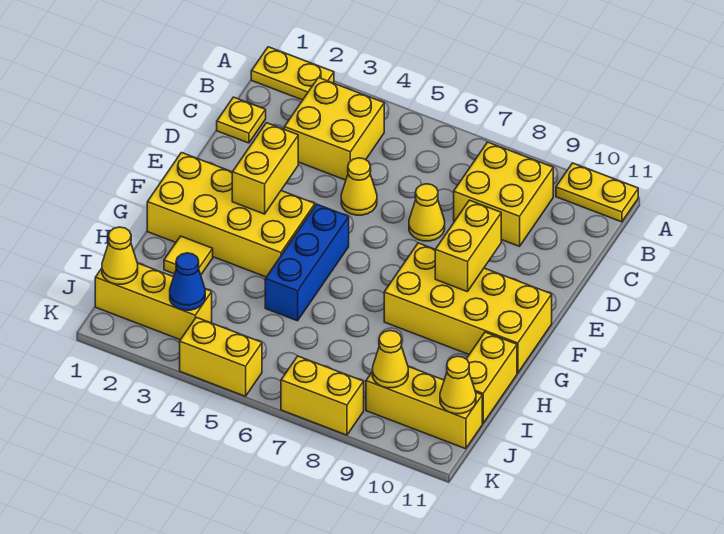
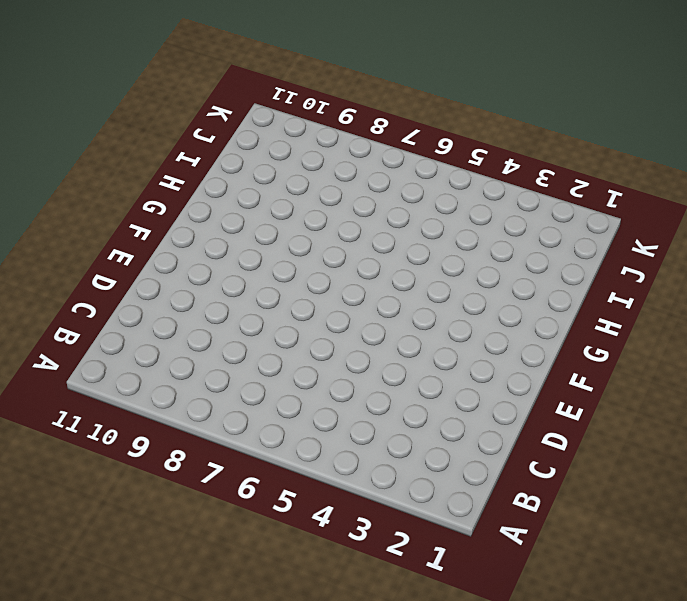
none -> yellow 1x2 plate [251,47,334,100]
none -> yellow 1x2 plate [556,163,638,222]
none -> yellow 2x2 brick [284,77,384,180]

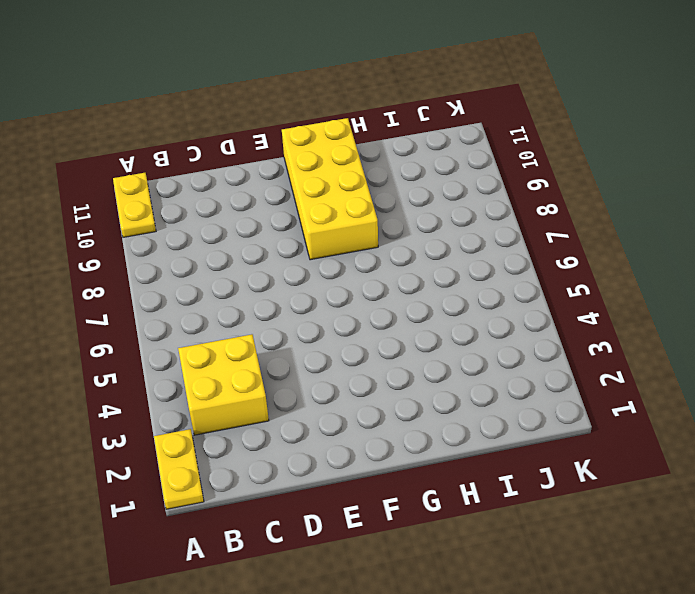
none -> yellow 2x2 brick [454,142,553,246]
none -> yellow 1x1 plate [217,97,266,143]
none -> yellow 1x1 cone [341,158,377,215]

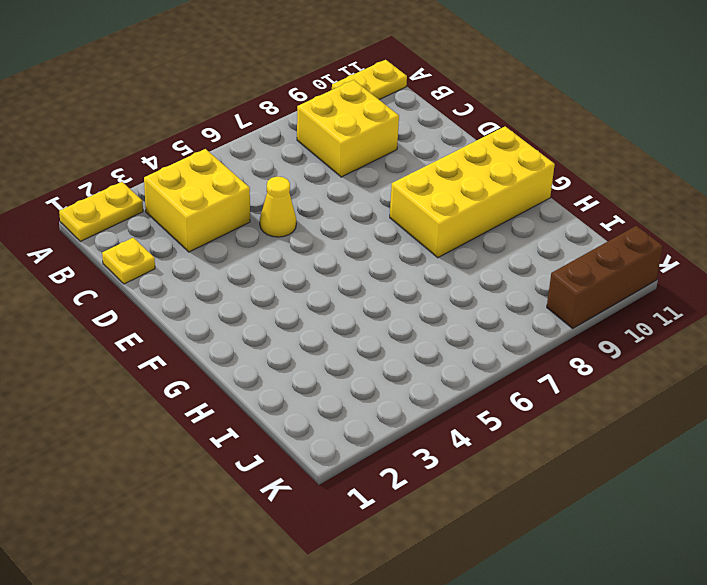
brown 1x3 brick [547,226,663,328] -> none
none -> yellow 1x1 cone [409,184,445,241]
none -> yellow 2x4 brick [147,153,315,277]
none -> blue 1x3 brick [265,204,349,321]

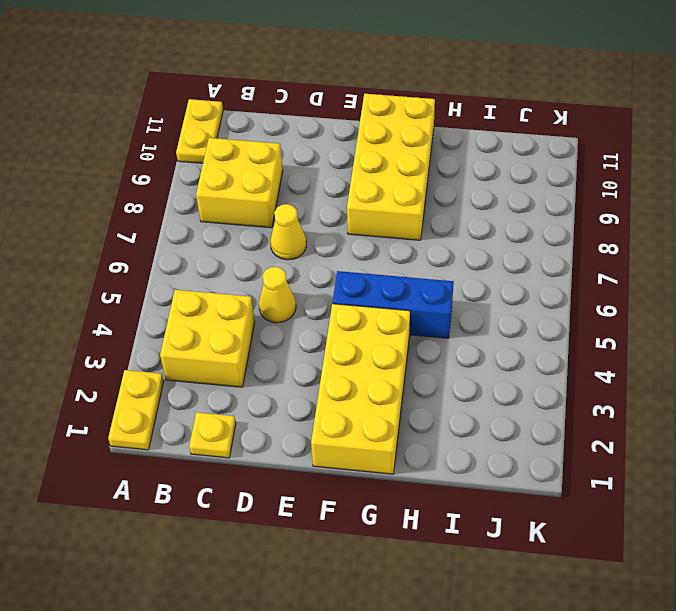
none -> yellow 1x1 tile [164,236,213,275]
none -> yellow 1x2 brick [467,332,517,423]
none -> yellow 1x3 brick [95,263,212,340]

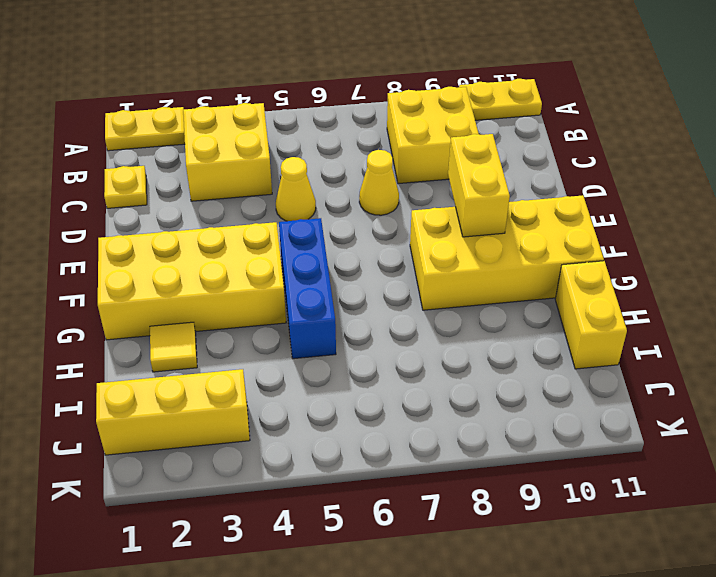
none -> yellow 1x3 brick [366,366,482,449]
none -> yellow 1x2 brick [180,317,262,396]
none -> yellow 1x2 brick [281,356,364,435]

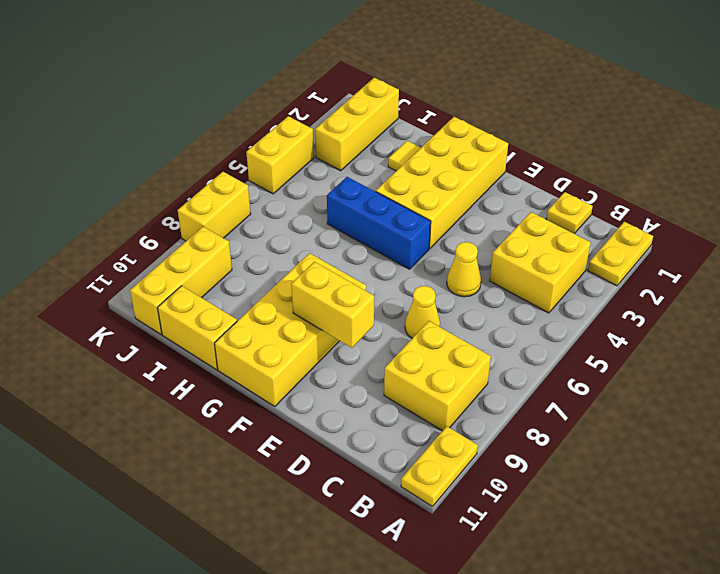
none -> yellow 1x2 brick [232,123,298,214]
none -> yellow 1x1 cone [102,227,138,284]
none -> blue 1x1 cone [170,253,205,310]

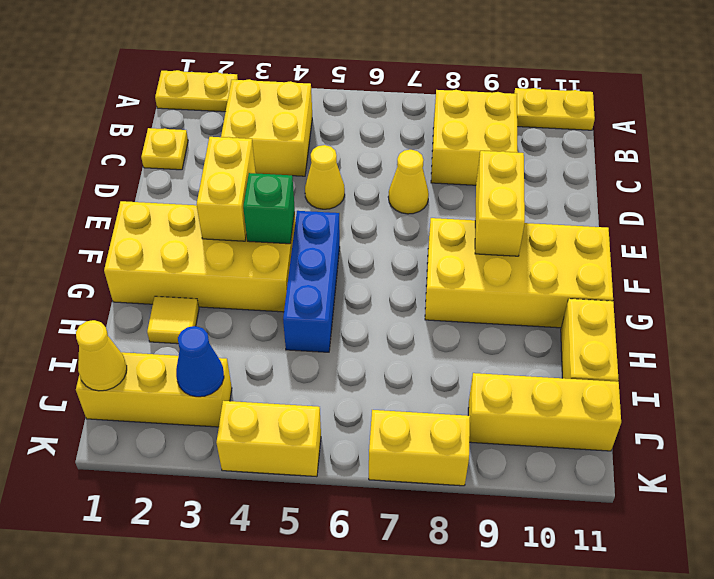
green 1x1 brick [243,173,295,244] -> none
none -> yellow 1x1 cone [372,331,408,388]
none -> yellow 1x1 cone [440,356,476,414]

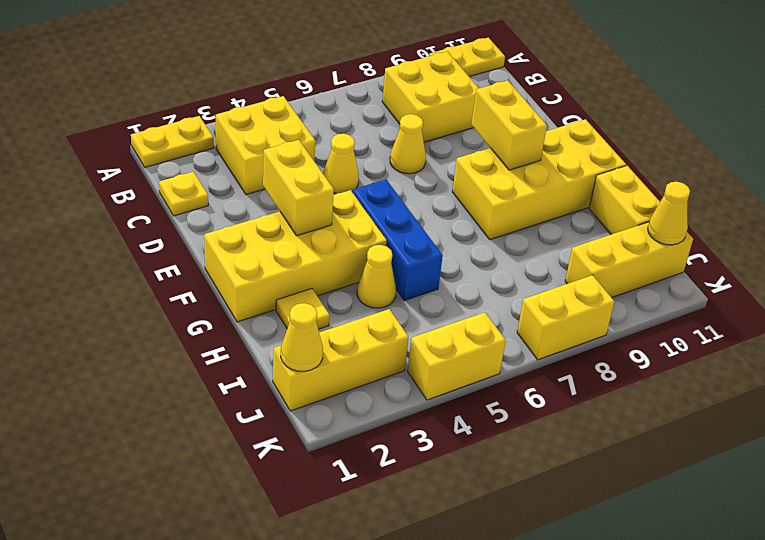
yellow 1x1 cone [357,245,396,308] -> yellow 1x1 cone moved to [372,331,408,388]
none -> blue 1x1 cone [170,253,205,310]

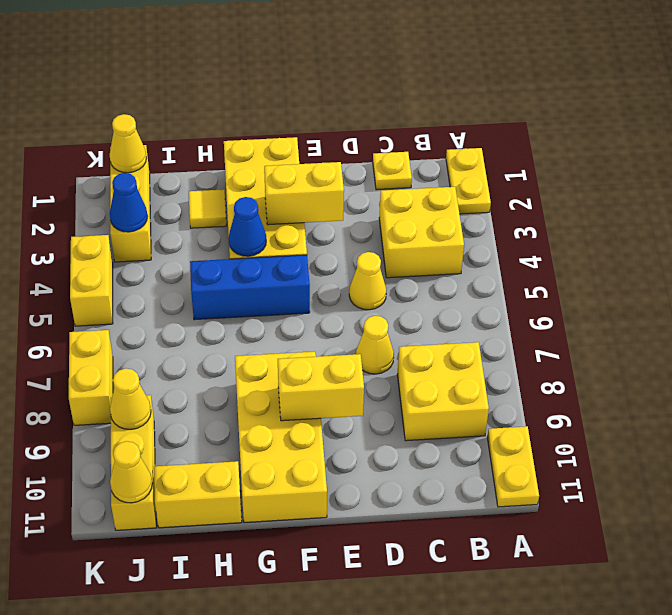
blue 1x1 cone [229,197,266,256] -> none

